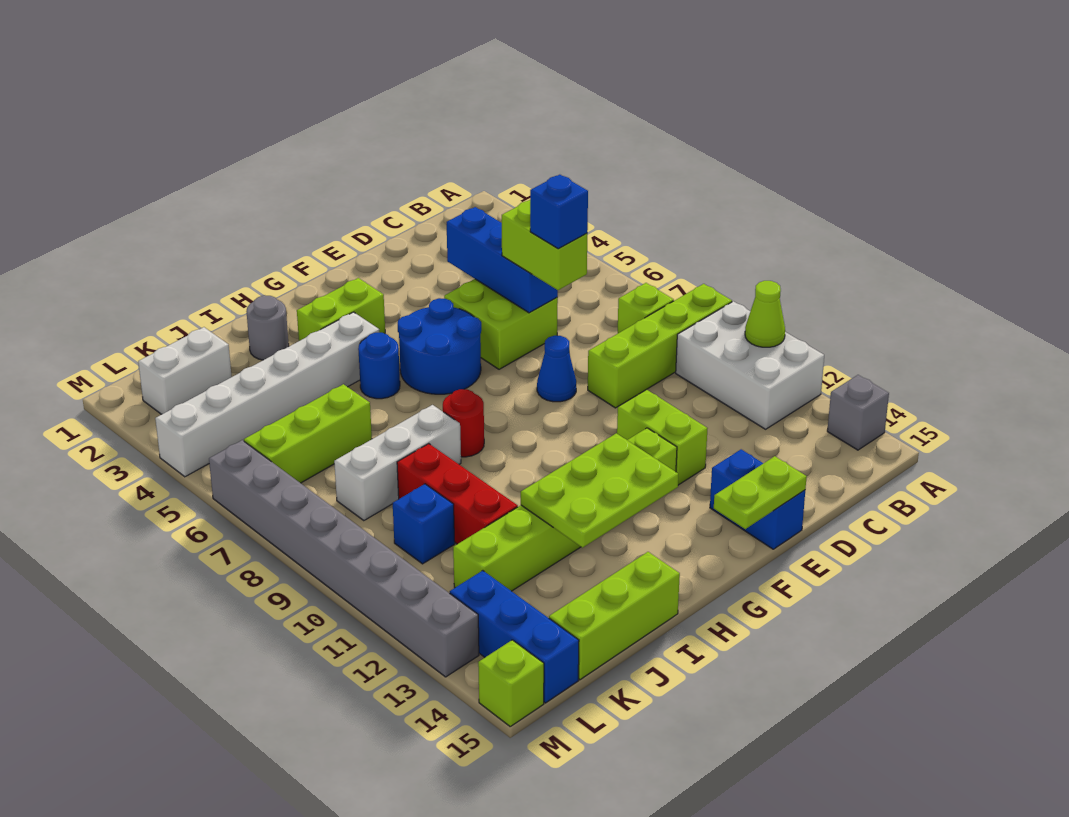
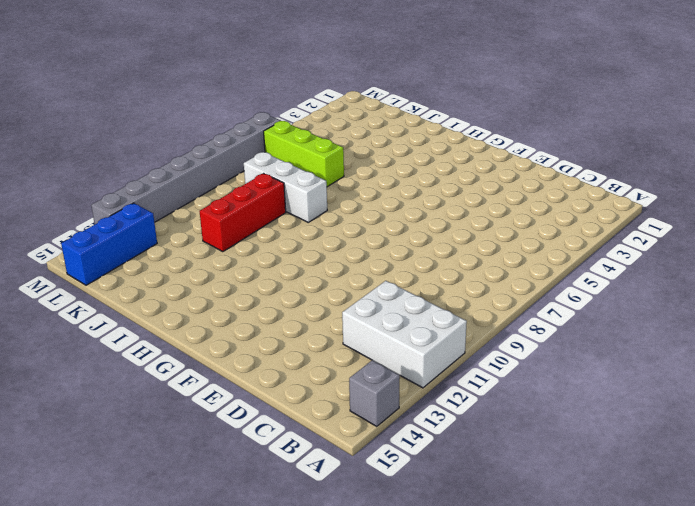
white 2x3 brick [342,281,467,388] -> white 2x3 brick turned to [676,301,824,429]
none -> lime 1x4 brick [588,284,732,408]
none -> lime 1x1 brick [618,283,674,333]
none -> lime 2x2 brick [444,279,558,369]
none -> blue 1x1 cone [537,336,576,402]

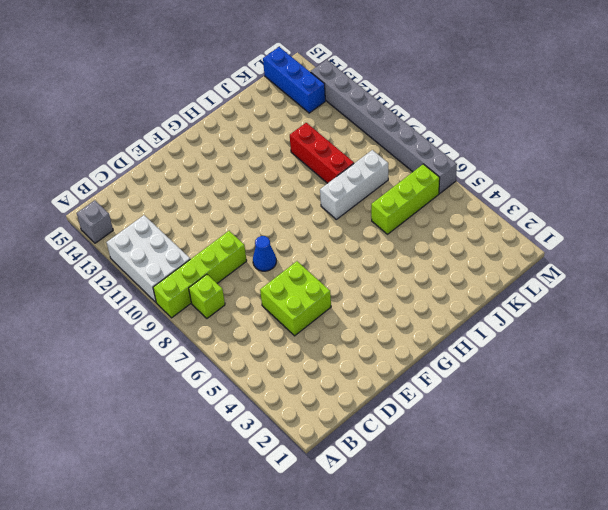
none -> lime 1x2 brick [617,390,708,485]
none -> blue 1x2 brick [710,449,805,549]
none -> blue 2x2 round brick [398,298,481,394]
none -> lime 1x6 brick [453,428,677,591]

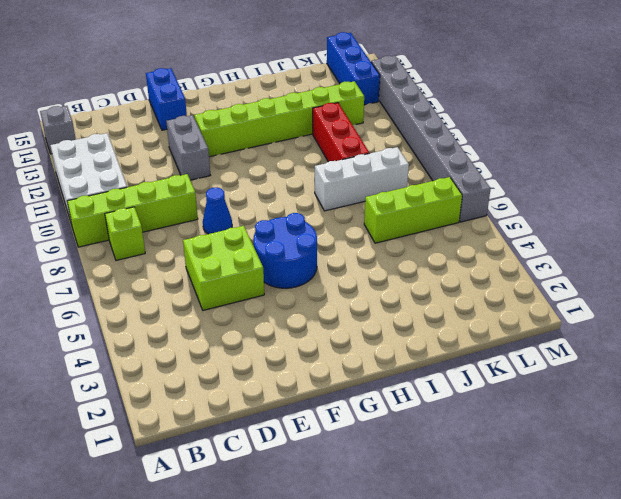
grey 1x2 brick [166,115,210,180] -> lime 1x2 brick [617,390,708,485]
none -> lime 1x2 brick [297,278,385,341]
none -> white 1x6 brick [155,312,379,477]
none -> blue 1x1 round brick [358,333,400,399]
none -> red 1x1 round brick [443,389,484,457]

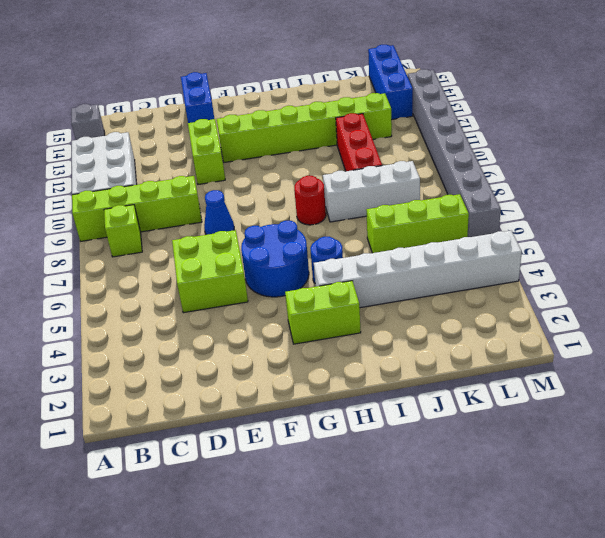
none -> grey 1x1 round brick [246,295,289,360]
none -> lime 1x3 brick [549,552,680,680]
none -> white 1x2 brick [138,327,232,414]
none -> blue 1x1 brick [393,484,455,564]

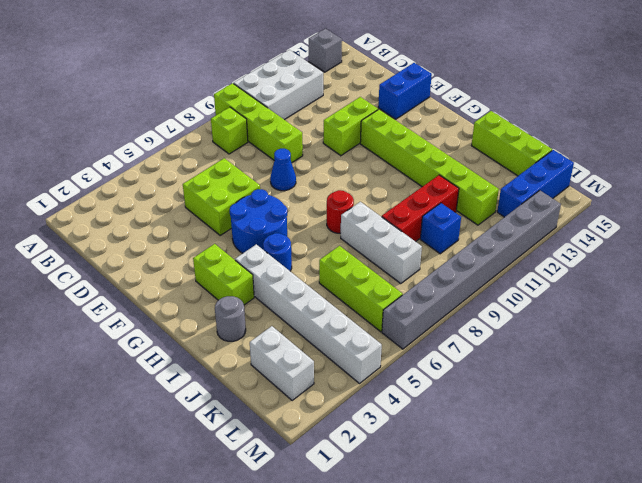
none -> lime 1x1 brick [478,640,544,726]
none -> lime 1x1 cone [745,281,785,347]
none -> blue 1x3 brick [447,207,558,313]
none -> lime 1x2 plate [714,456,807,529]

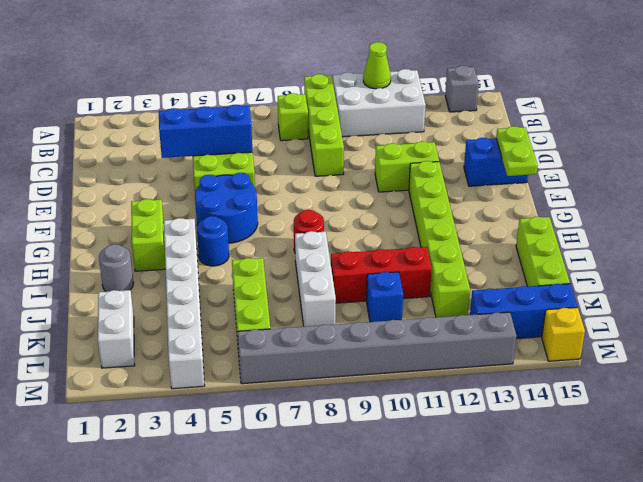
yellow 1x1 brick [542,307,585,361] -> lime 1x1 brick [478,640,544,726]
none -> blue 1x1 cone [537,336,576,402]
none -> lime 2x3 plate [521,433,678,548]
none -> lime 1x2 brick [502,200,587,290]
none -> blue 1x1 brick [530,175,588,249]

